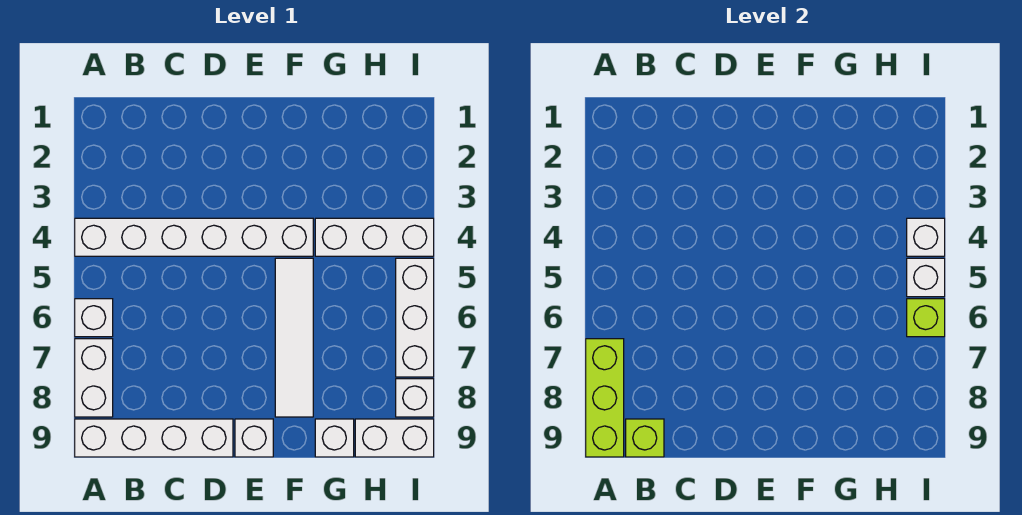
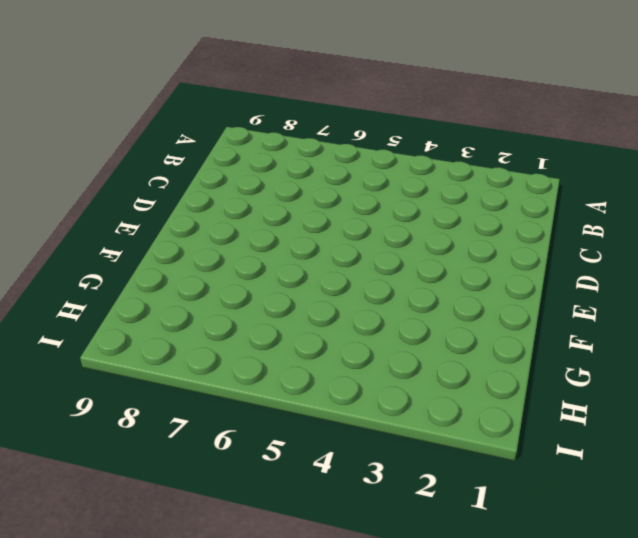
none -> white 1x6 brick [75,218,313,256]
none -> white 1x1 brick [75,299,113,337]
none -> white 1x2 brick [75,339,113,417]

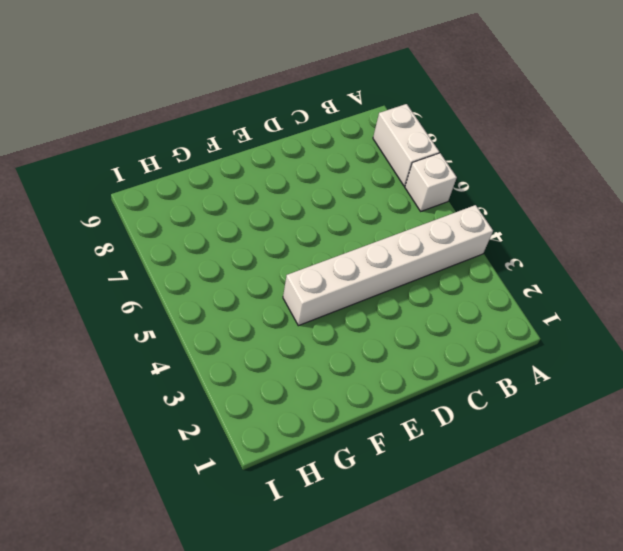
none -> white 1x4 brick [75,419,233,457]
none -> white 1x1 brick [235,419,273,457]
none -> white 1x4 tile [275,258,313,417]

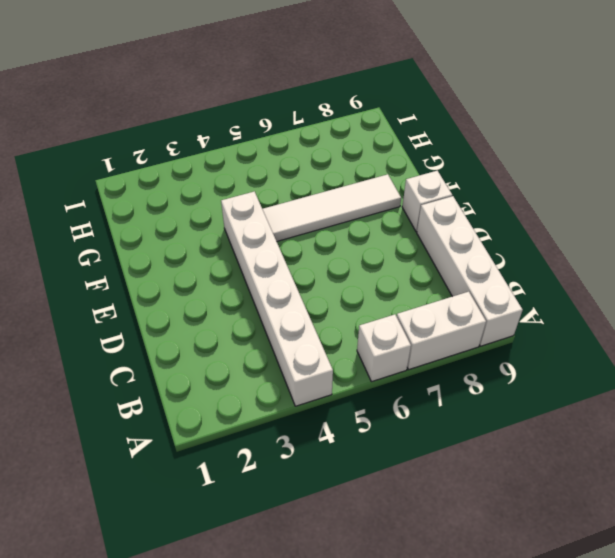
none -> white 1x3 brick [315,218,434,256]
none -> white 1x1 brick [315,419,354,457]
none -> white 1x2 brick [355,419,434,457]

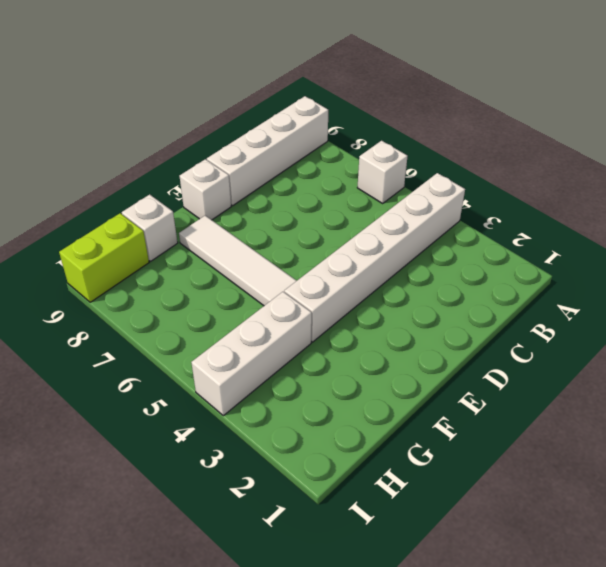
lime 1x2 brick [59,213,149,302] -> white 1x2 brick [355,419,434,457]
none -> white 1x2 brick [75,339,113,417]
none -> white 1x3 brick [396,258,434,377]
none -> white 1x1 brick [396,379,434,417]

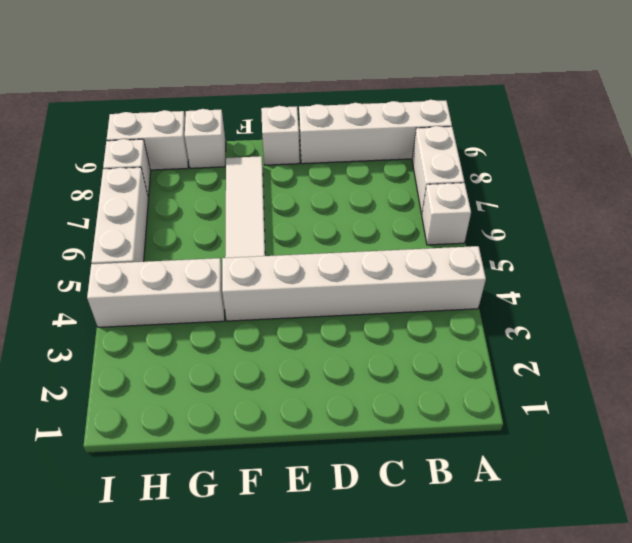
none -> lime 1x3 brick [586,339,624,457]
none -> lime 1x1 brick [626,419,664,457]
none -> white 1x1 brick [907,218,945,256]

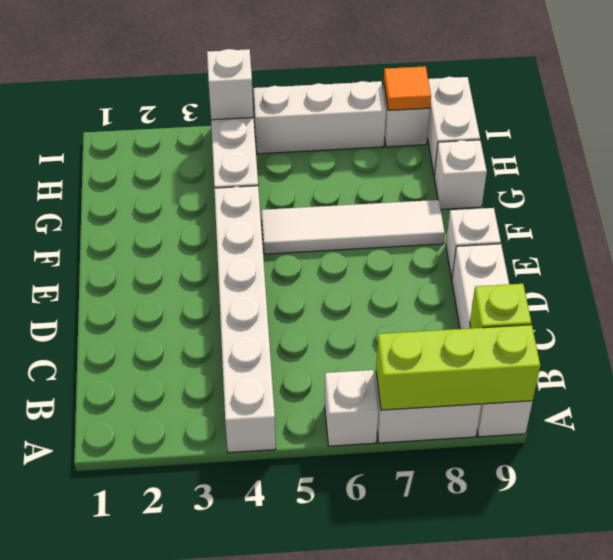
orange 1x1 tile [384,66,431,110] -> none
none -> white 1x1 brick [907,258,945,297]
none -> lime 1x1 brick [907,299,945,337]

